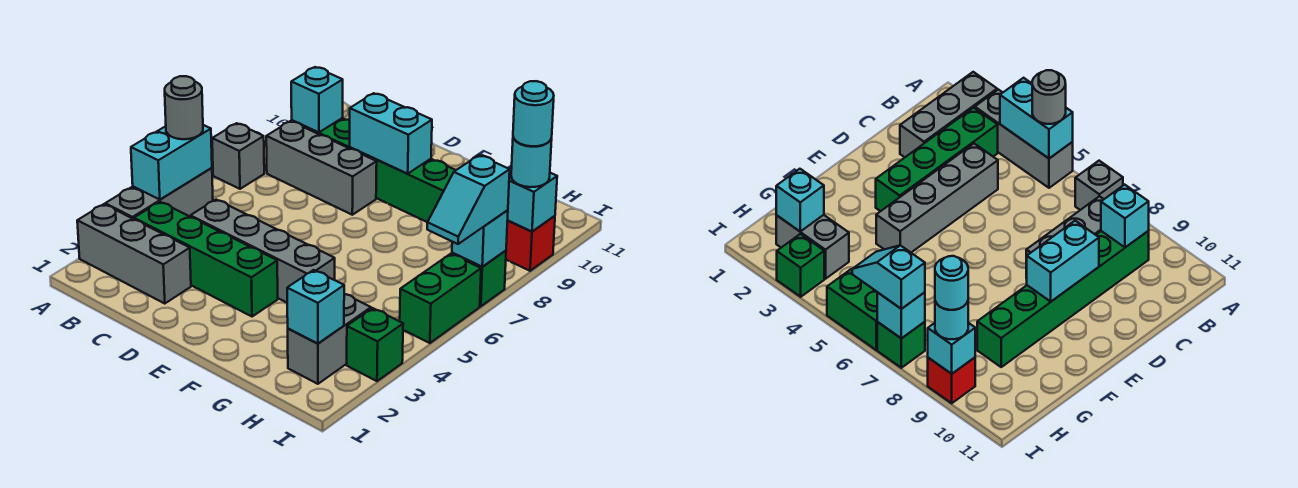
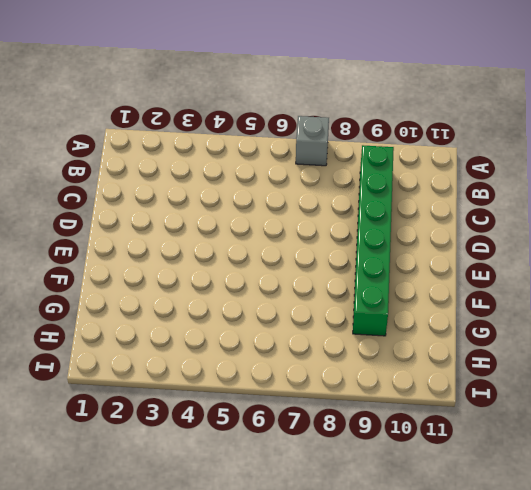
none -> grey 1x3 brick [77,204,191,304]
none -> grey 1x3 brick [105,168,213,219]
none -> green 1x4 brick [134,202,278,317]

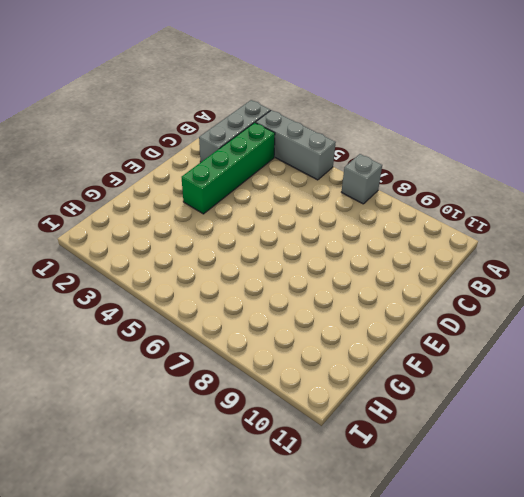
none -> grey 1x3 brick [266,121,377,215]
none -> green 1x6 brick [292,118,456,222]
none -> grey 1x4 brick [190,200,335,303]

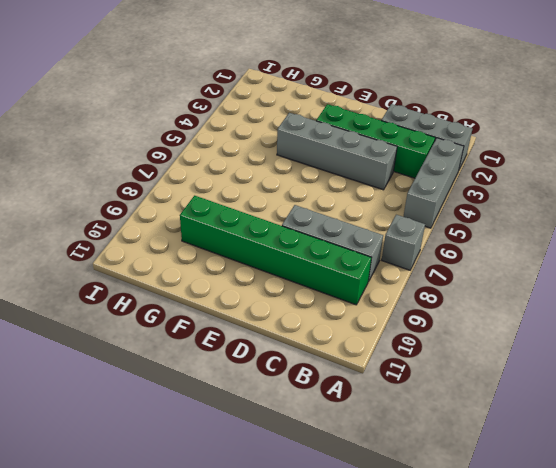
none -> grey 1x2 brick [288,294,371,384]
none -> green 1x1 brick [347,308,403,381]
none -> green 1x2 brick [400,254,481,343]

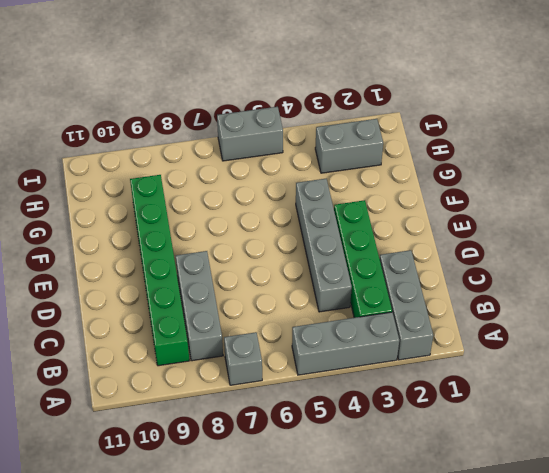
grey 1x2 brick [217,107,283,161] -> green 1x2 brick [400,254,481,343]
none -> green 1x1 brick [347,308,403,381]
none -> green 1x1 brick [452,251,506,306]
none -> red 1x1 brick [506,216,555,271]

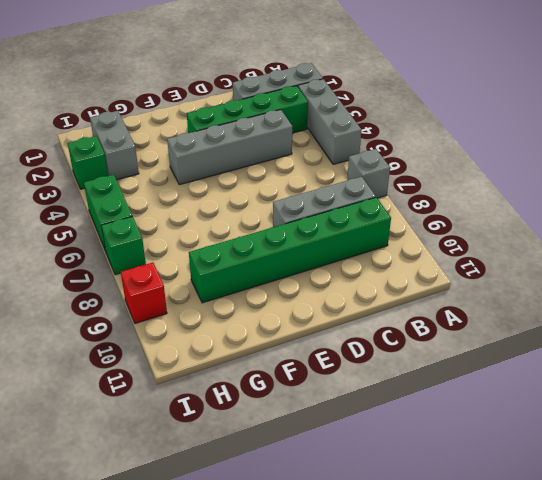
none -> cyan 1x2 brick [131,125,212,200]
none -> cyan 1x1 brick [291,67,343,133]
none -> cyan 1x2 brick [350,93,432,174]

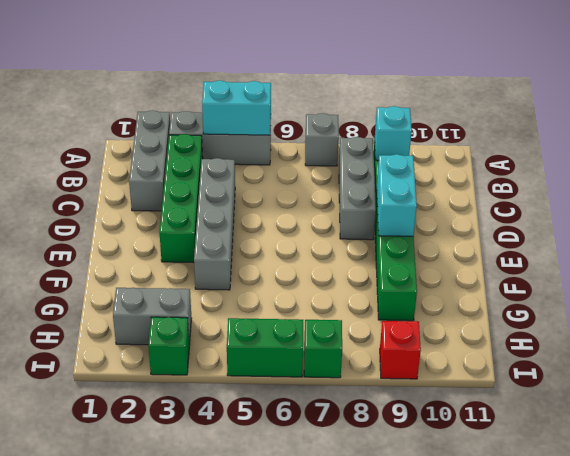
none -> cyan 1x1 brick [287,270,344,344]
none -> cyan 1x1 brick [452,210,508,267]
none -> cyan 1x1 brick [508,173,557,232]

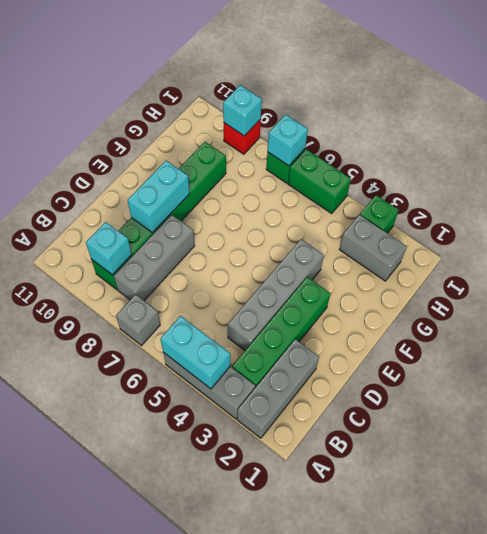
none -> cyan 1x1 brick [287,270,344,344]
none -> grey 1x1 round brick [165,76,203,139]
none -> cyan 1x2 slope [427,155,510,244]

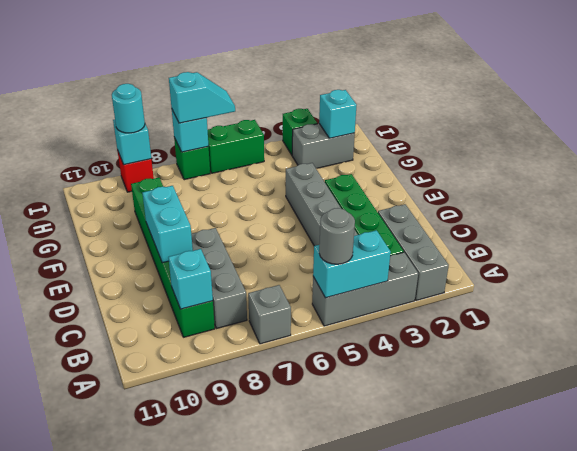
none -> cyan 1x1 round brick [513,81,554,146]

